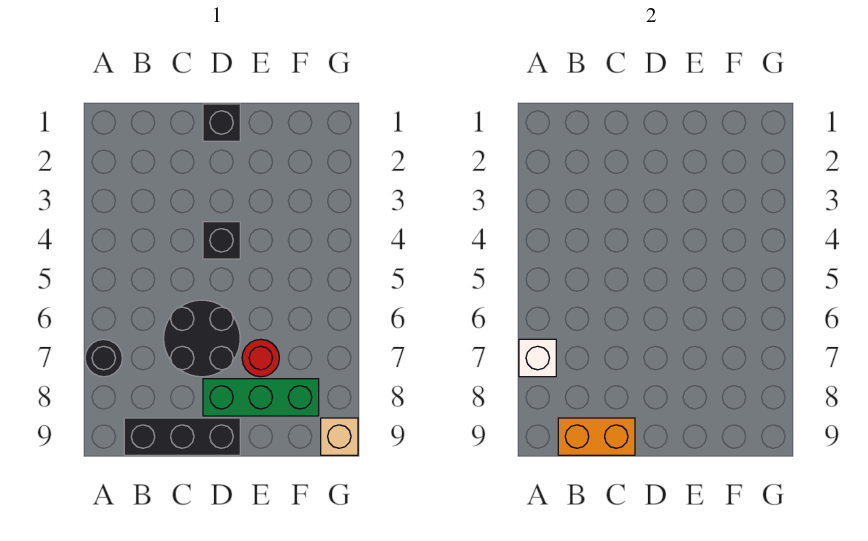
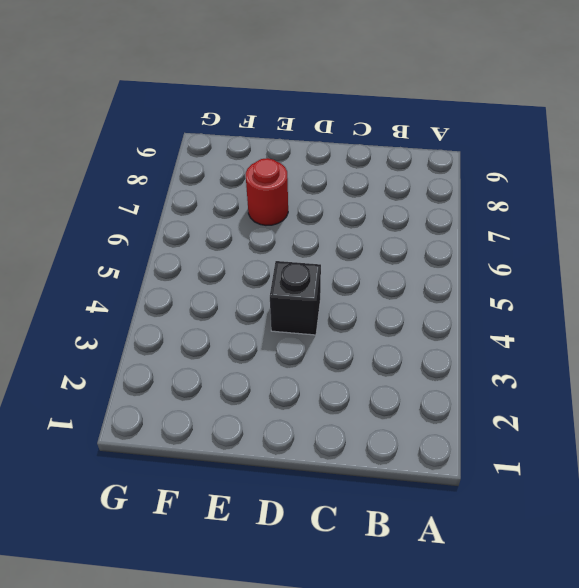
none -> black 1x1 round brick [85,339,122,377]
none -> black 1x3 brick [124,418,240,455]

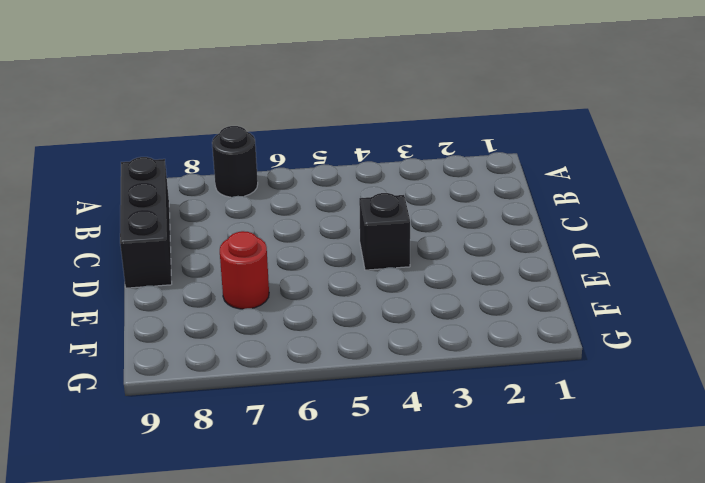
none -> black 2x2 round brick [164,300,240,377]
none -> black 1x1 brick [203,104,240,141]

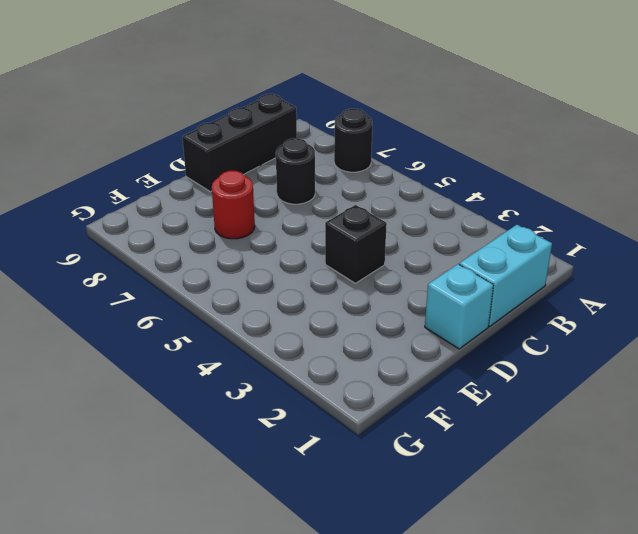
cyan 1x2 brick [459,225,552,326] -> none
black 1x1 round brick [276,138,315,204] -> black 2x2 round brick [164,300,240,377]
cyan 1x1 brick [425,264,494,349] -> black 1x1 brick [203,104,240,141]
none -> green 1x3 brick [203,379,319,416]
none -> tan 1x1 brick [321,418,358,455]

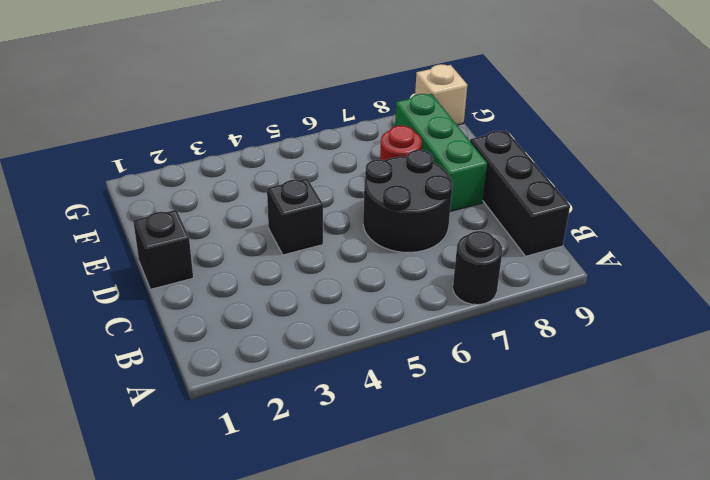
none -> white 1x1 brick [519,339,556,377]
none -> orange 1x2 brick [558,418,635,455]

